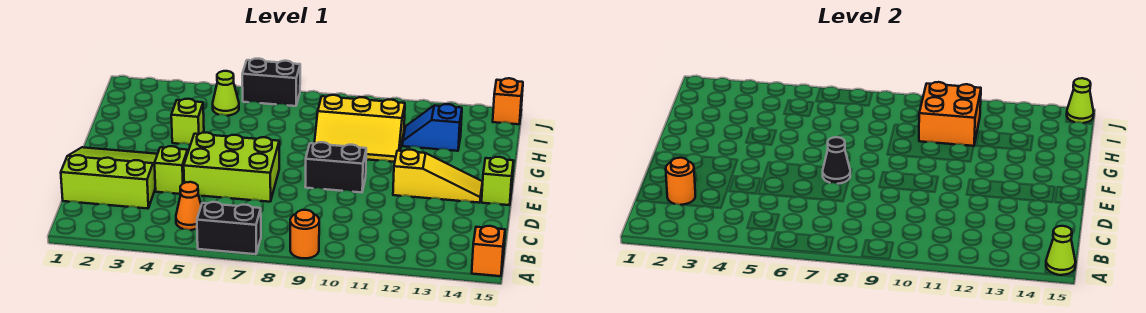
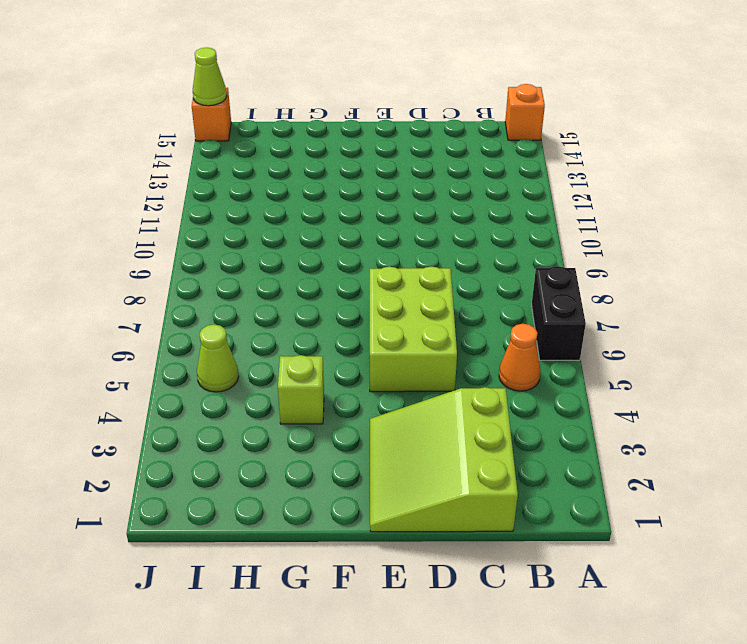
none -> orange 1x1 round brick [290,210,319,258]
none -> lime 1x1 brick [155,146,188,194]
none -> black 1x2 brick [305,142,366,192]

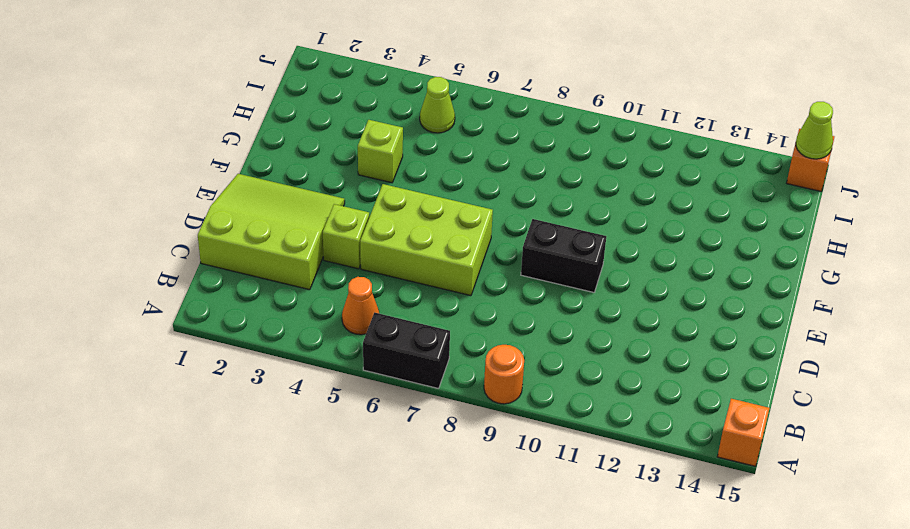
none -> yellow 1x3 slope [393,150,483,203]
none -> lime 1x1 brick [482,157,514,205]
none -> yellow 2x3 slope [314,95,405,162]

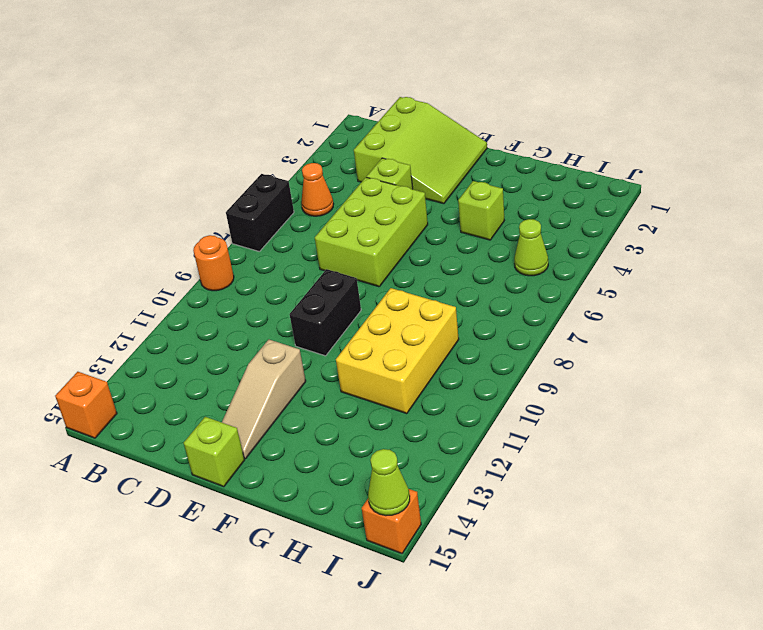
tan 1x3 slope [222,340,306,459] -> yellow 1x3 slope [393,150,483,203]
yellow 2x3 brick [336,288,459,414] -> yellow 2x3 slope [314,95,405,162]
none -> blue 1x2 slope [403,104,462,151]
none -> black 1x2 brick [242,59,300,106]
none -> lime 1x1 cone [1046,226,1076,275]

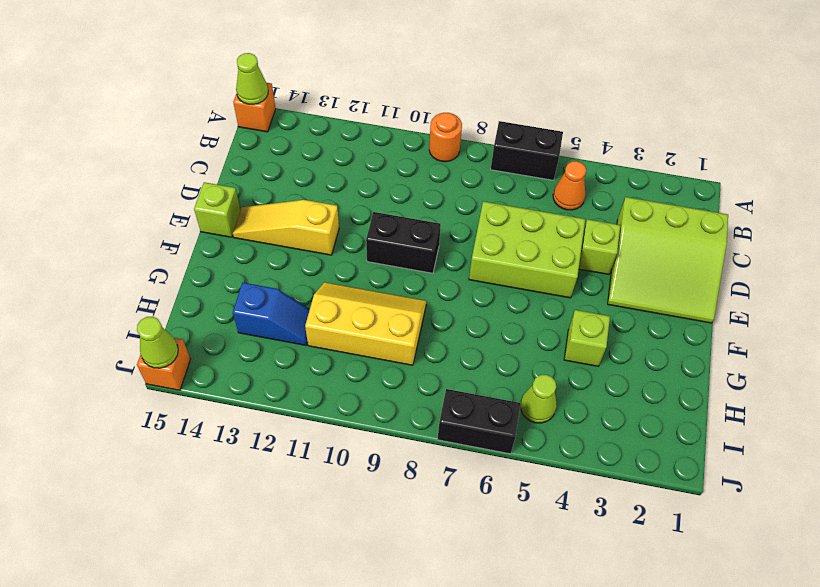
none -> orange 1x1 round brick [666,158,695,205]
none -> black 1x1 cone [823,137,850,184]
none -> orange 2x2 brick [919,82,981,146]

